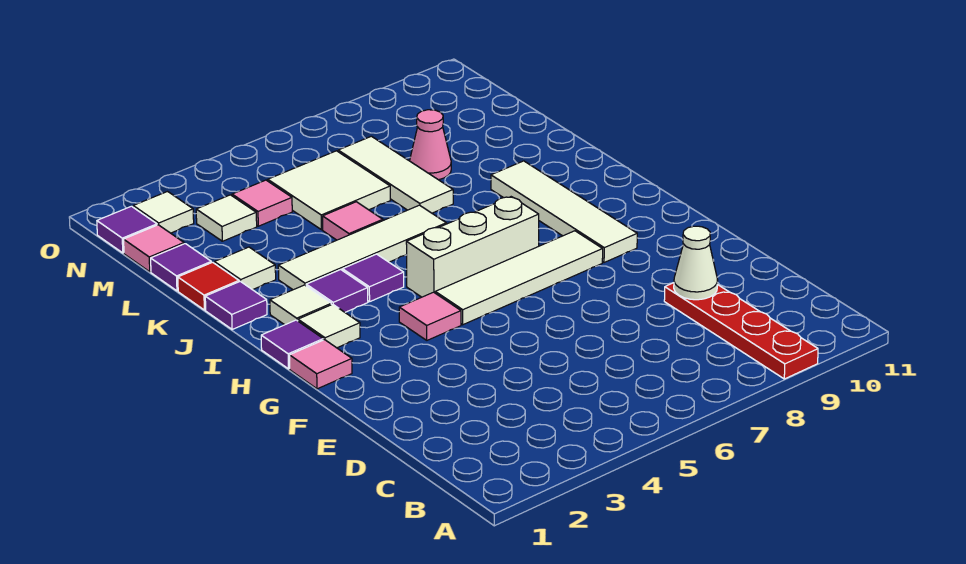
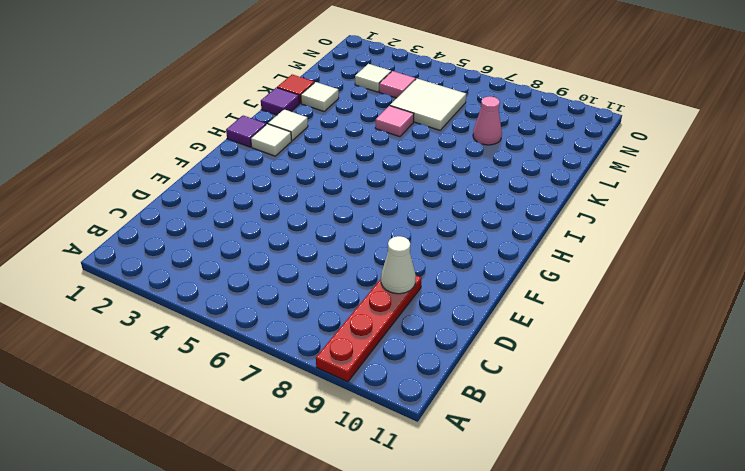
none -> pink 1x1 tile [290,340,352,389]
none -> pink 1x1 tile [399,292,461,340]
none -> white 1x4 tile [435,231,603,325]

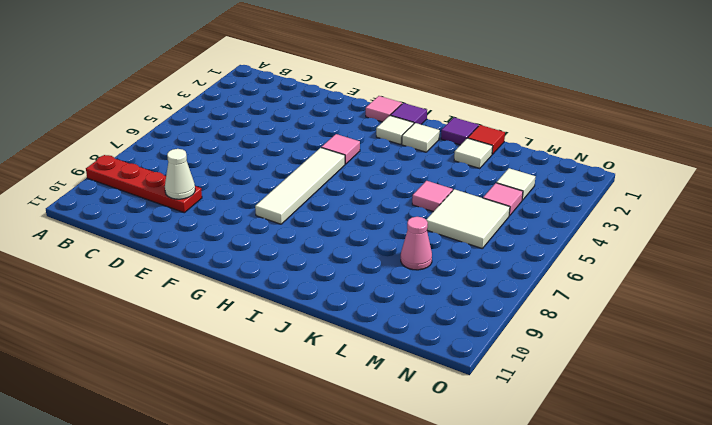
none -> white 1x4 tile [491,161,637,263]
none -> white 1x3 brick [406,197,539,297]
none -> purple 1x1 tile [306,270,368,312]

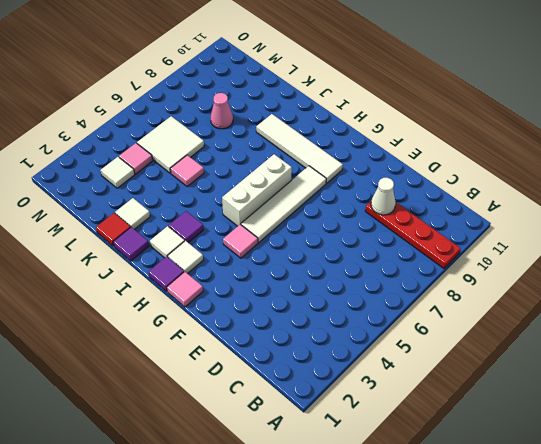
none -> purple 1x1 tile [343,254,404,302]
none -> white 1x4 tile [278,205,446,290]
none -> white 1x3 tile [338,136,453,213]

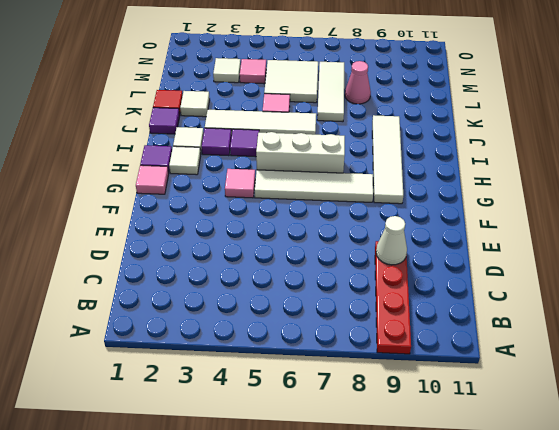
none -> purple 1x1 tile [151,244,211,291]
none -> pink 1x1 tile [124,225,184,272]
none -> purple 1x1 tile [97,206,157,253]

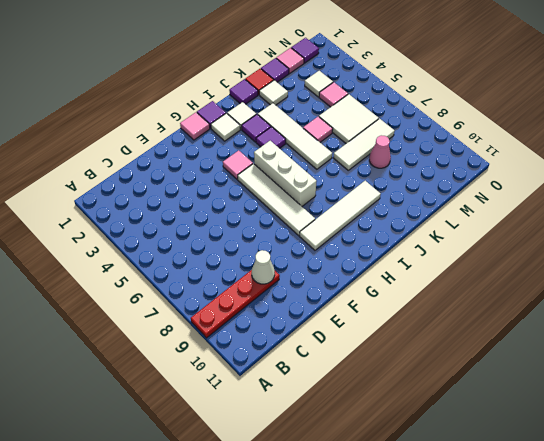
none -> white 1x1 tile [133,192,194,233]

